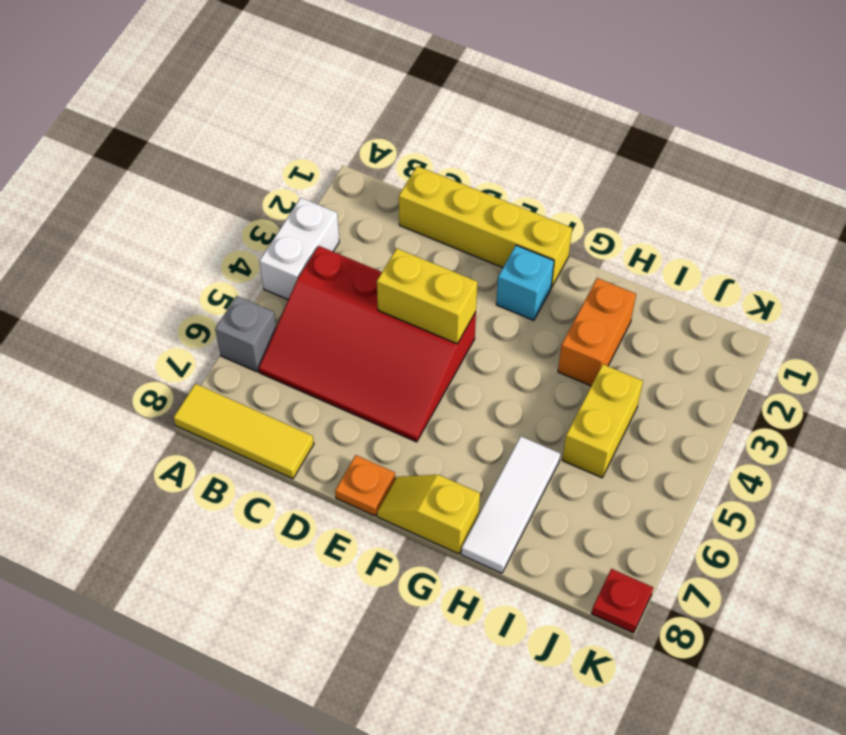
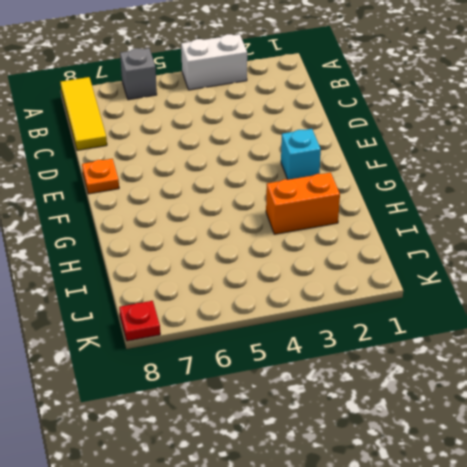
none -> red 3x4 slope [259,246,476,442]
none -> yellow 1x4 brick [399,166,572,287]
none -> yellow 1x2 slope [377,475,480,554]

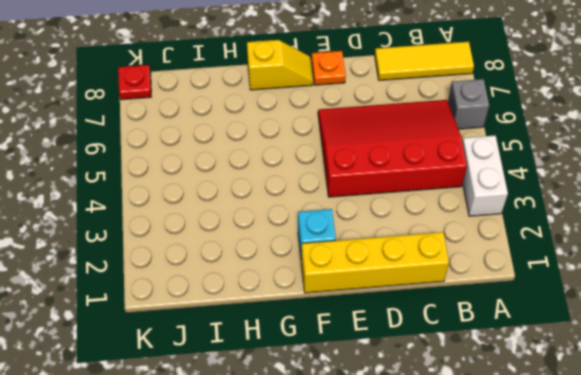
none -> orange 1x2 brick [558,278,636,386]
none -> white 1x3 tile [461,436,560,573]
none -> yellow 1x2 brick [562,364,643,478]

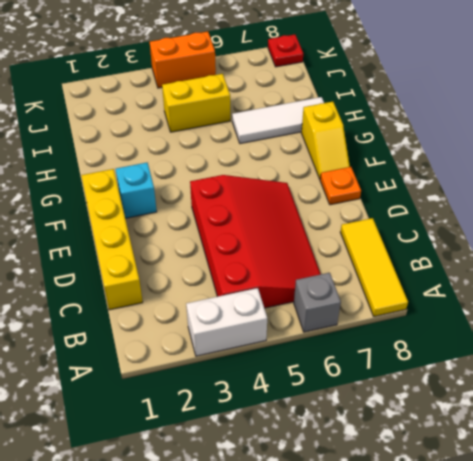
orange 1x2 brick [150,32,216,88] -> orange 1x2 brick moved to [558,278,636,386]
none -> yellow 1x2 brick [377,249,478,344]

